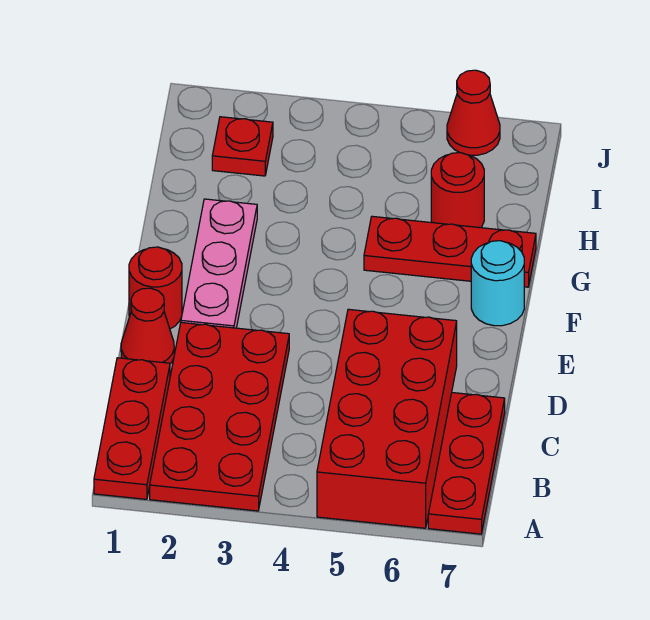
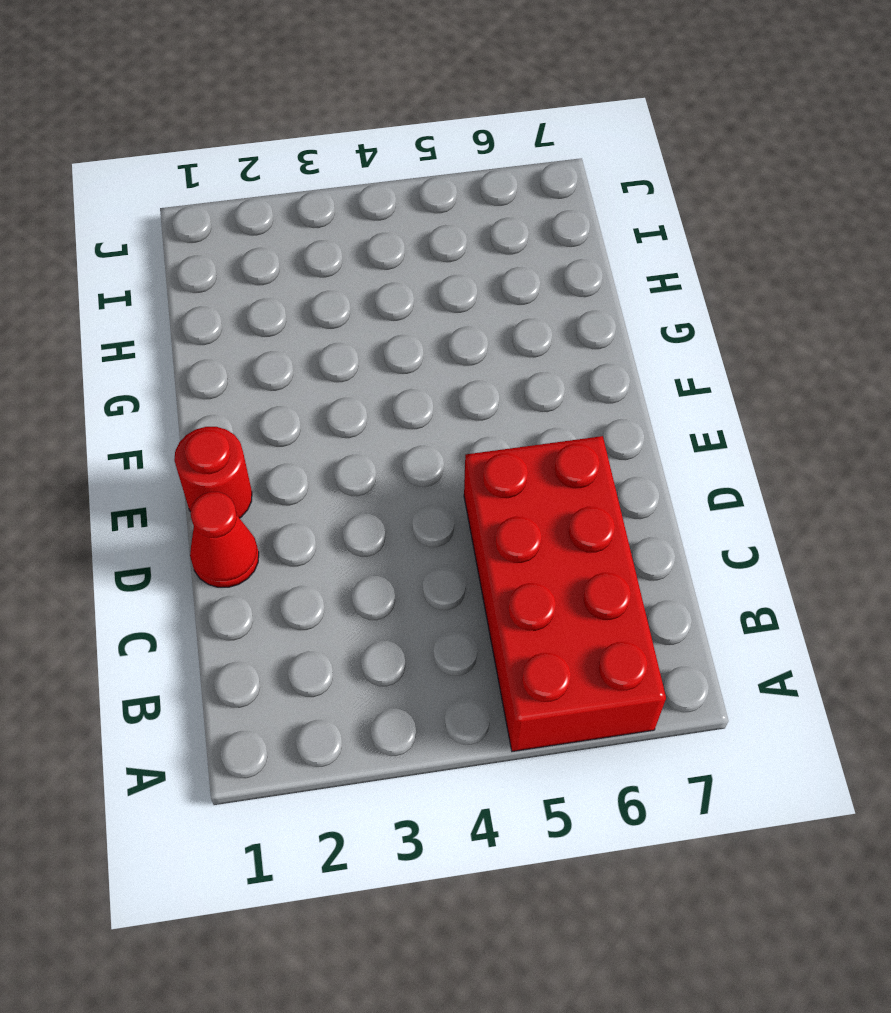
none -> red 1x3 plate [94,358,170,499]
none -> red 2x4 plate [150,322,289,511]
none -> red 1x3 plate [428,393,505,534]

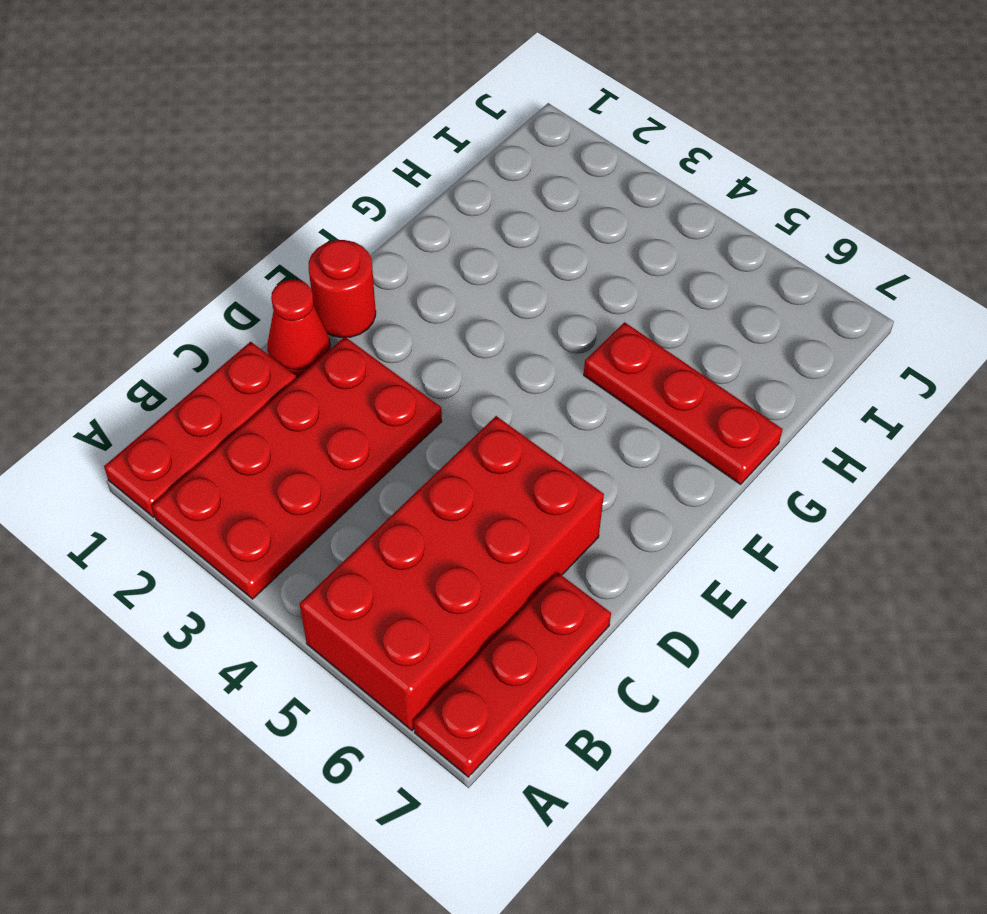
none -> pink 1x3 plate [181,199,257,328]
none -> cyan 1x1 round brick [471,241,524,326]
none -> red 1x1 round brick [431,153,484,228]

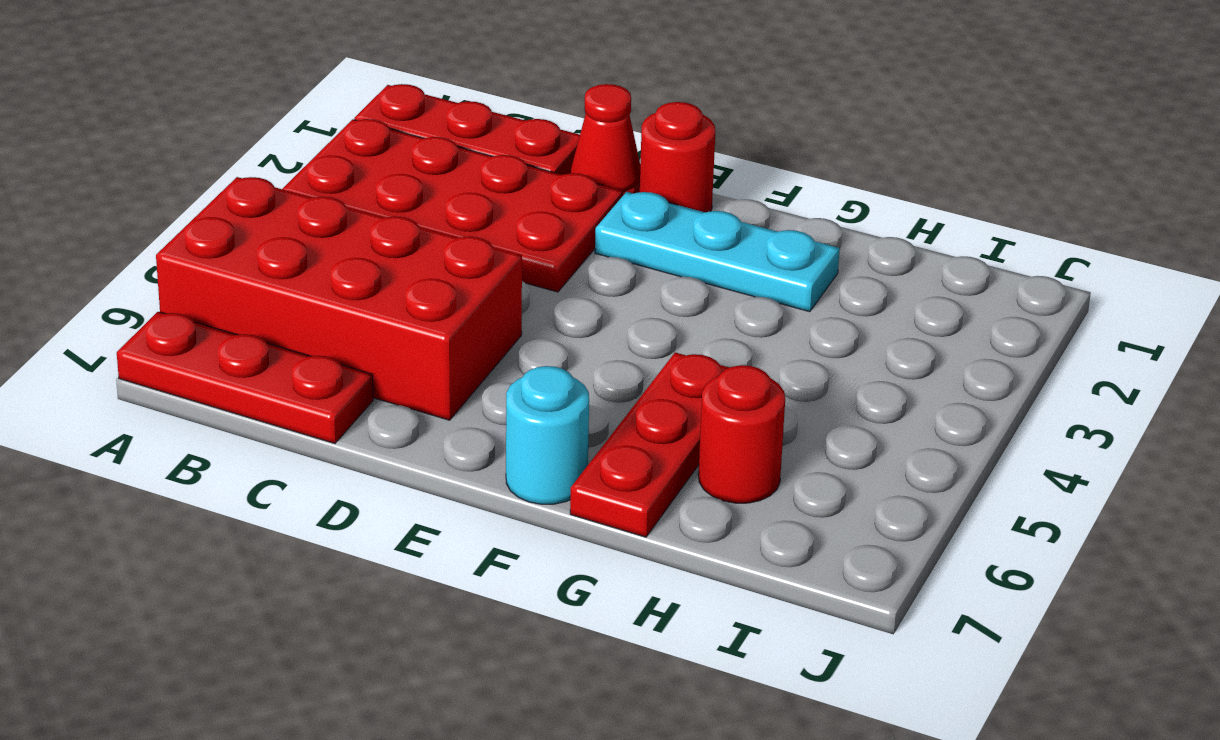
cyan 1x3 plate [595,192,840,312] -> pink 1x3 plate [181,199,257,328]
none -> red 1x1 plate [212,117,273,176]
none -> red 1x1 cone [447,70,500,155]

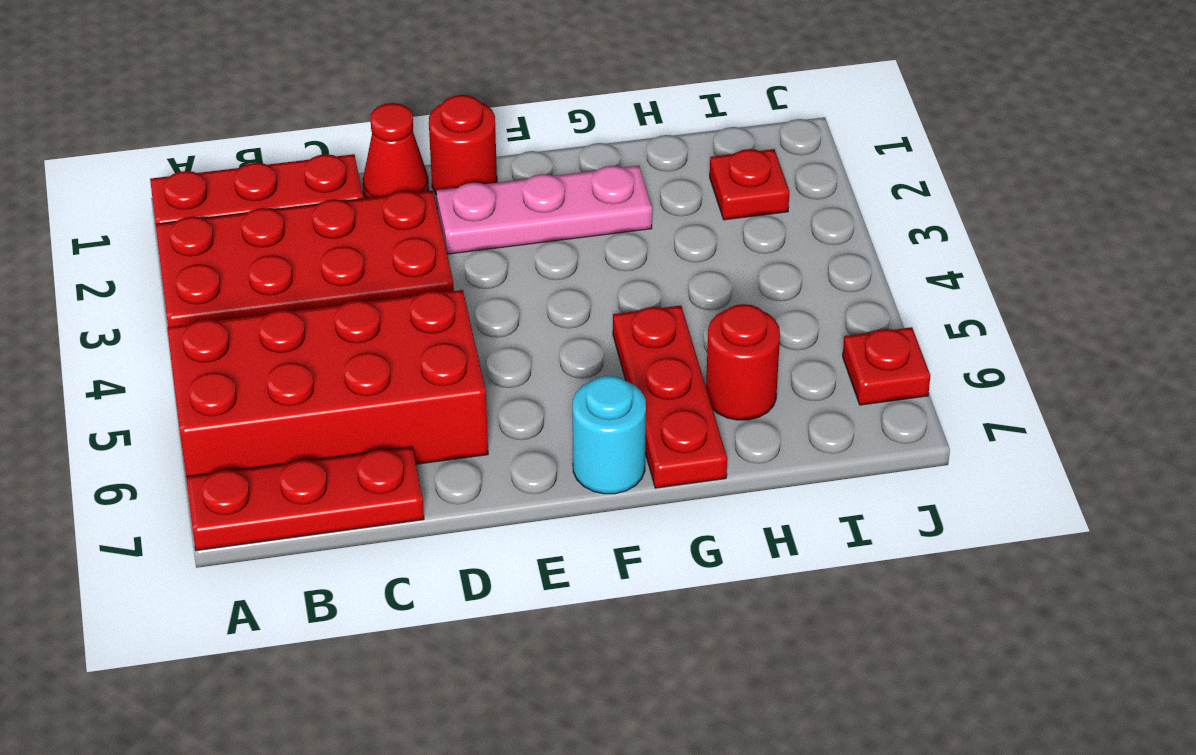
red 1x1 plate [843,327,930,405] -> red 1x1 cone [447,70,500,155]

